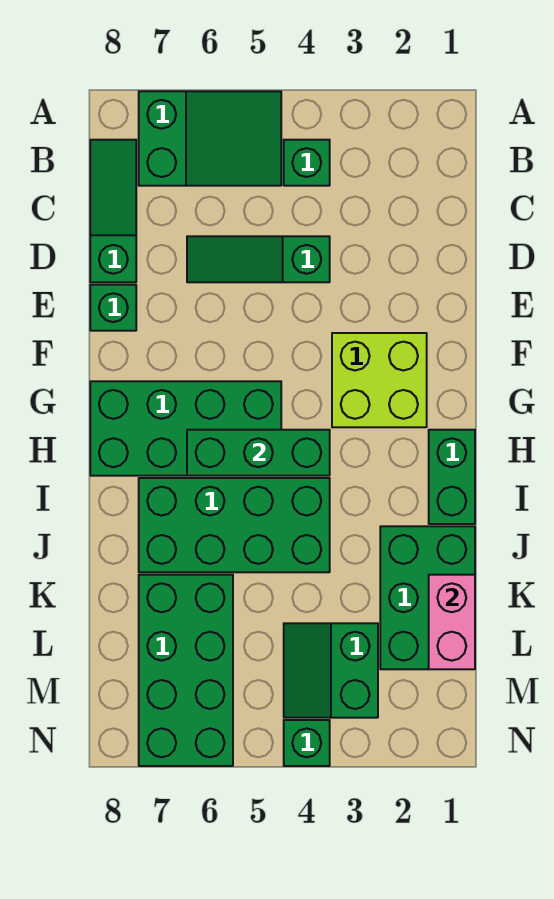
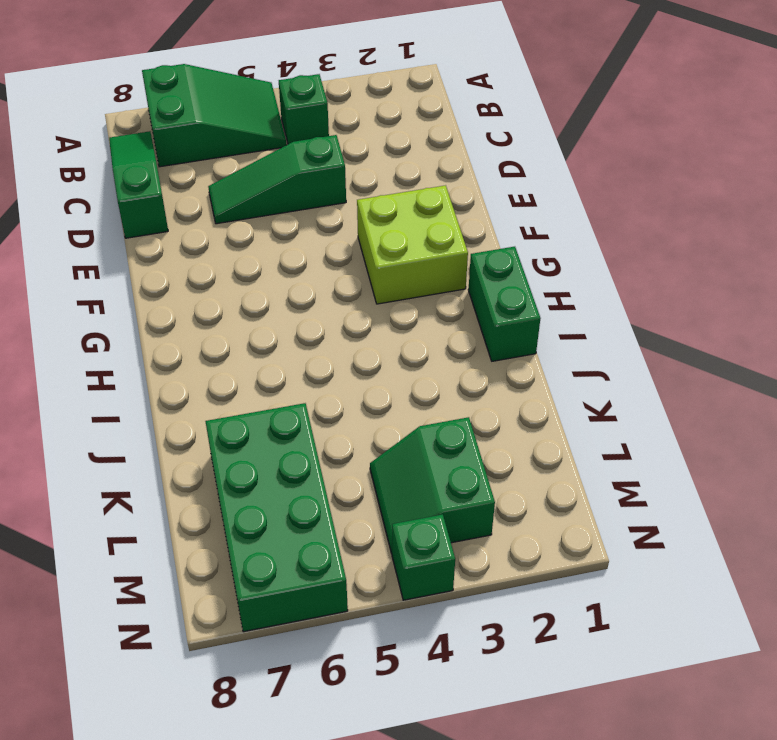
none -> green 1x1 brick [90,285,136,331]
none -> green 2x4 brick [90,381,281,476]
none -> green 2x4 brick [139,478,330,572]

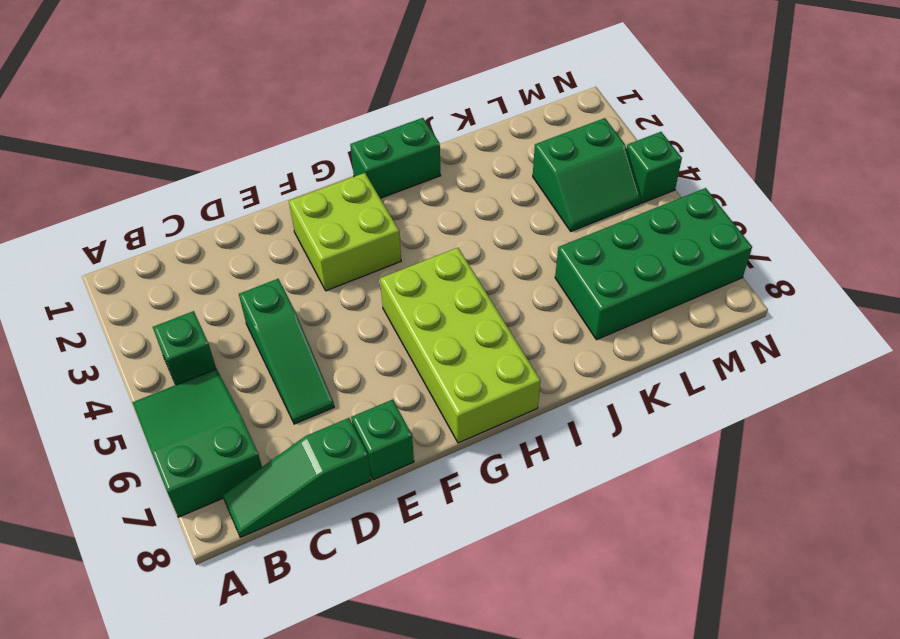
lime 2x4 brick [380,248,540,443] -> green 2x4 brick [90,381,281,476]
none -> green 2x4 brick [139,478,330,572]
none -> green 2x3 brick [380,526,475,669]
none -> green 1x3 brick [187,430,330,476]

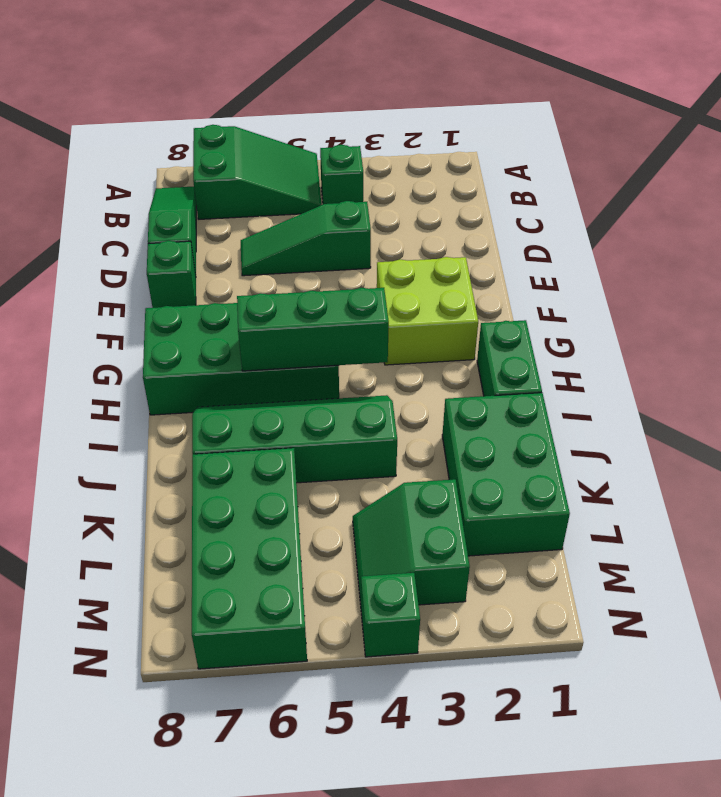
green 2x4 slope [192,395,397,483] -> green 2x4 brick [139,478,330,572]
none -> pink 1x2 brick [429,575,475,669]

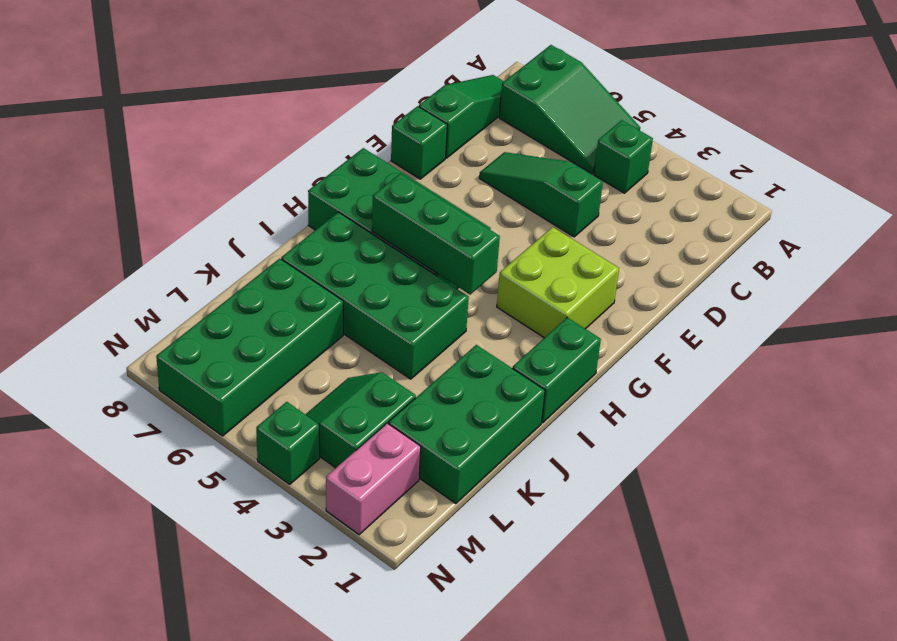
pink 1x2 brick [326,423,421,535] -> pink 1x2 brick moved to [429,575,475,669]

